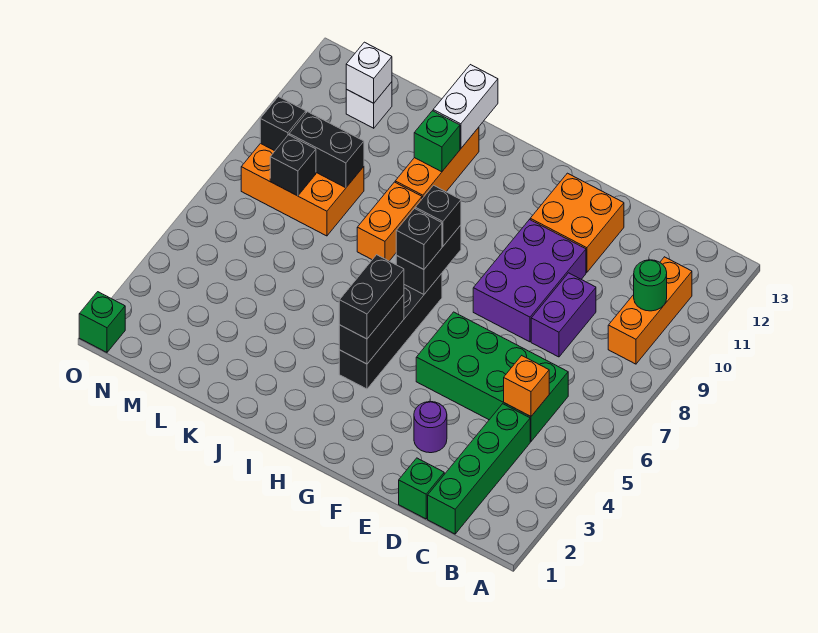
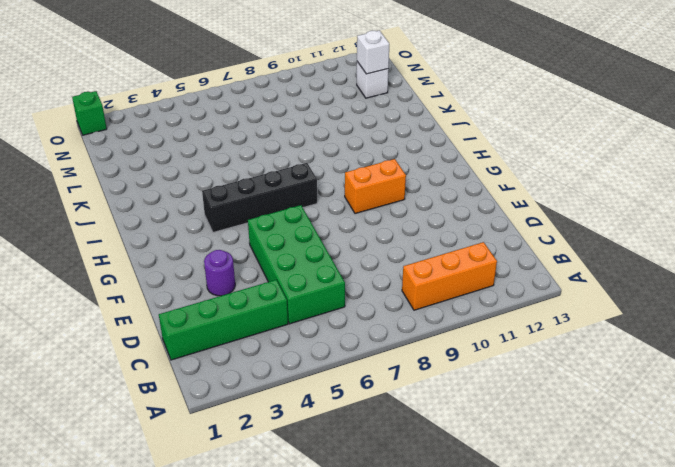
orange 1x2 brick [345,159,406,214] -> orange 1x2 brick moved to [357,182,422,261]
none -> green 1x1 brick [399,458,444,519]
none -> purple 1x2 brick [531,273,596,357]
none -> purple 2x3 brick [473,220,586,342]

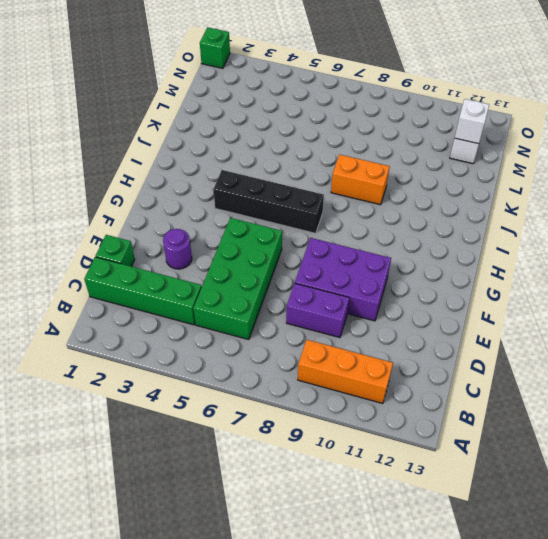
none -> orange 2x2 brick [530,173,624,272]
none -> orange 1x3 brick [395,127,479,199]
none -> orange 2x3 brick [241,143,364,236]

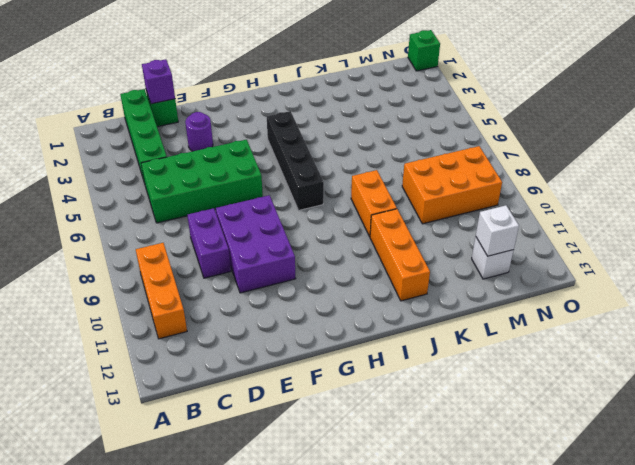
purple 1x1 brick [142,59,175,104] -> none
none -> orange 2x2 brick [530,173,624,272]
none -> green 1x1 round brick [634,260,667,311]
none -> orange 1x1 brick [504,356,549,416]

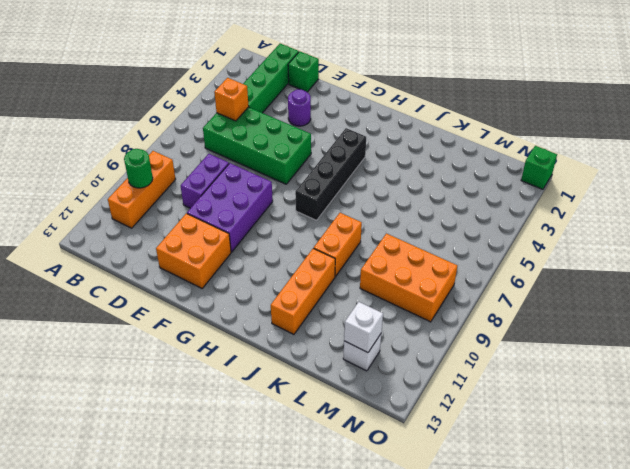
none -> black 1x2 brick [339,295,404,364]
none -> black 1x2 brick [396,225,461,294]
none -> green 1x1 brick [414,111,460,172]

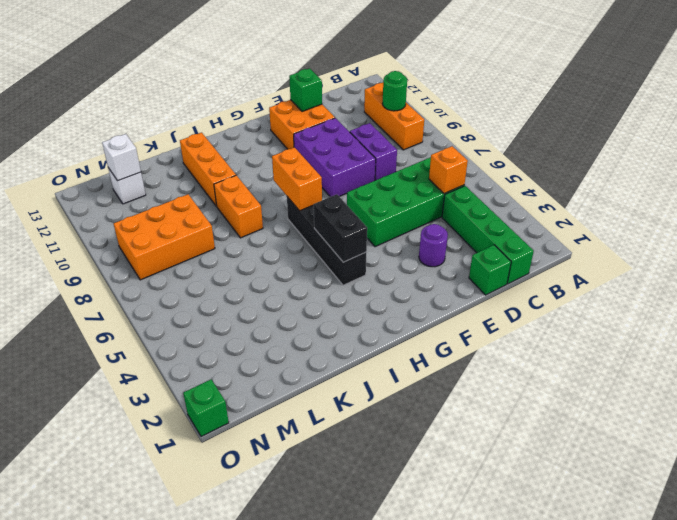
green 1x1 brick [289,68,322,112] -> green 1x1 brick moved to [414,111,460,172]
orange 1x2 brick [272,147,322,211] -> black 1x2 brick [396,225,461,294]
none -> white 1x2 brick [433,65,498,149]
none -> black 1x2 brick [289,112,364,188]
none -> black 1x1 brick [270,135,316,196]

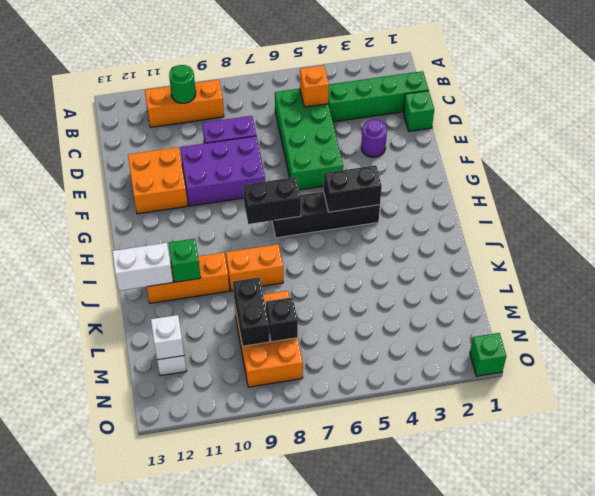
none -> black 1x1 brick [260,97,306,151]
none -> black 1x2 brick [339,255,404,339]
none -> black 1x1 brick [396,209,442,270]

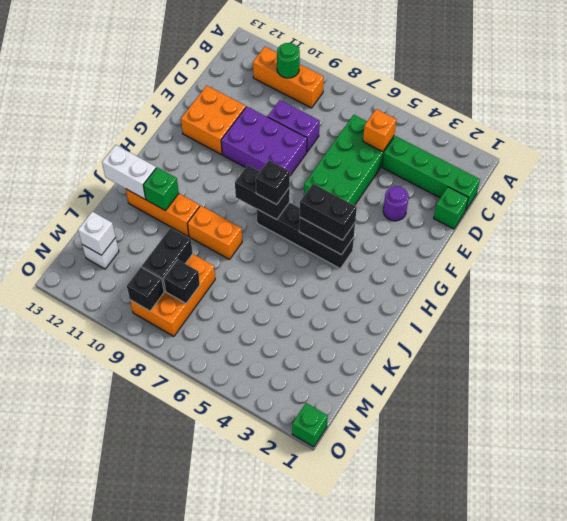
none -> black 1x1 brick [415,185,461,246]

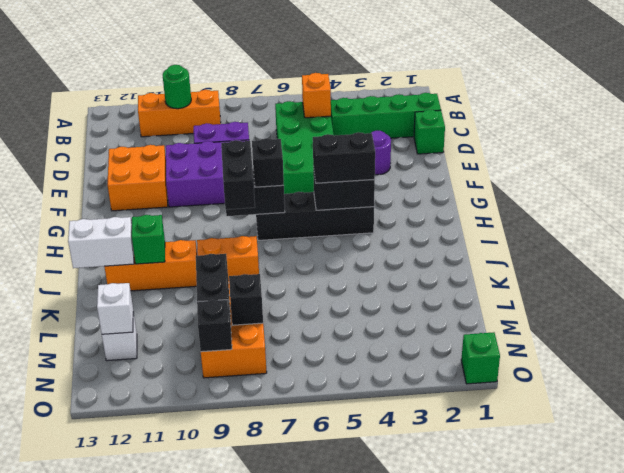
black 1x2 brick [221,140,255,209] -> black 1x1 brick [415,185,461,246]

